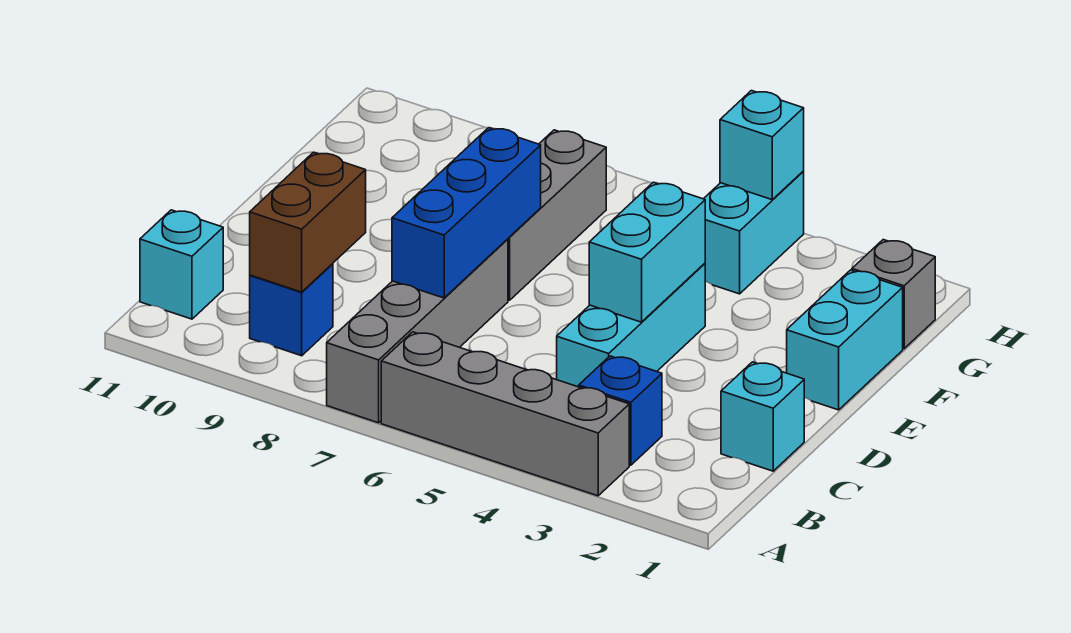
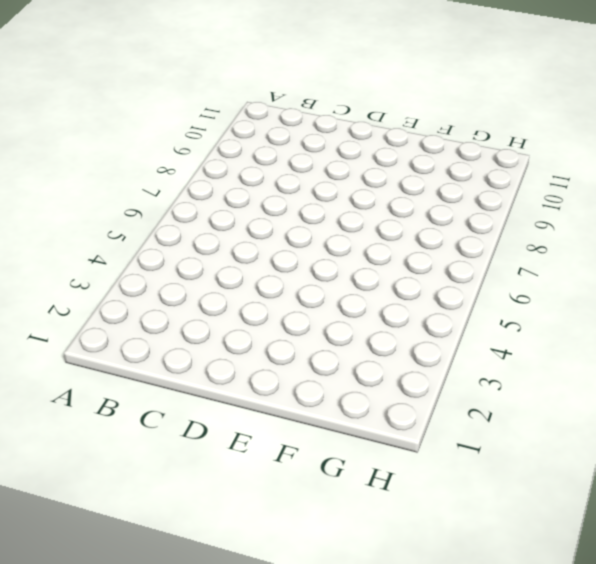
none -> grey 1x4 brick [381,332,629,496]
none -> grey 1x4 brick [327,239,508,423]
none -> blue 1x1 brick [579,356,662,465]

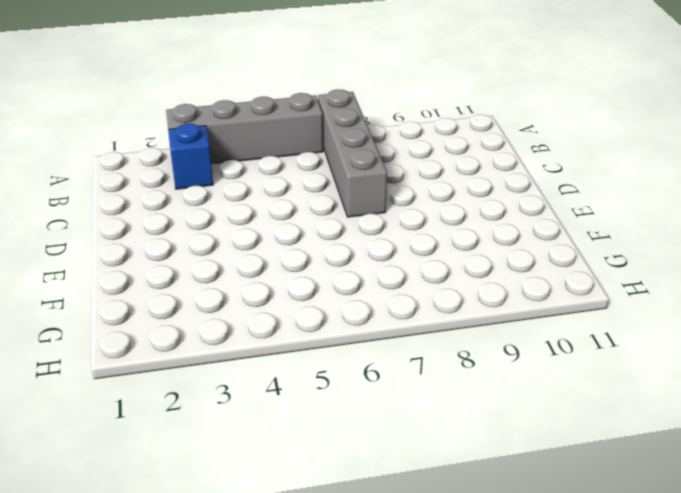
none -> blue 1x1 brick [250,264,333,356]
none -> cyan 1x1 brick [140,210,223,319]
none -> cyan 1x1 brick [721,362,804,471]

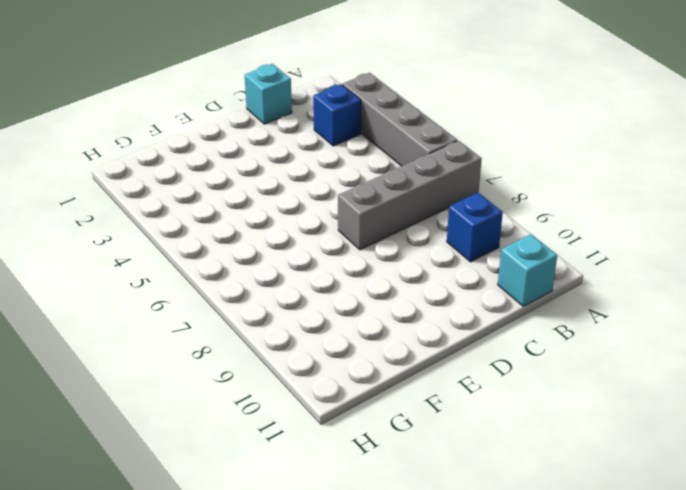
none -> cyan 1x3 brick [557,263,705,387]
none -> cyan 1x2 brick [787,270,903,410]
none -> grey 1x3 brick [508,130,606,300]

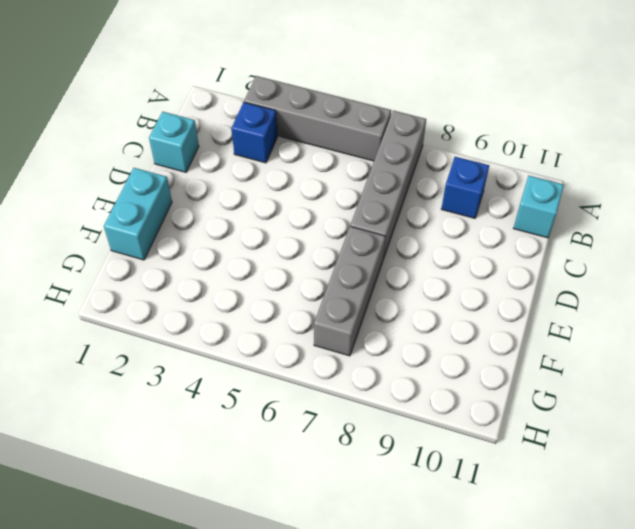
none -> cyan 1x3 brick [557,263,705,387]
none -> grey 1x1 brick [852,240,935,349]
none -> cyan 1x2 brick [704,172,804,294]

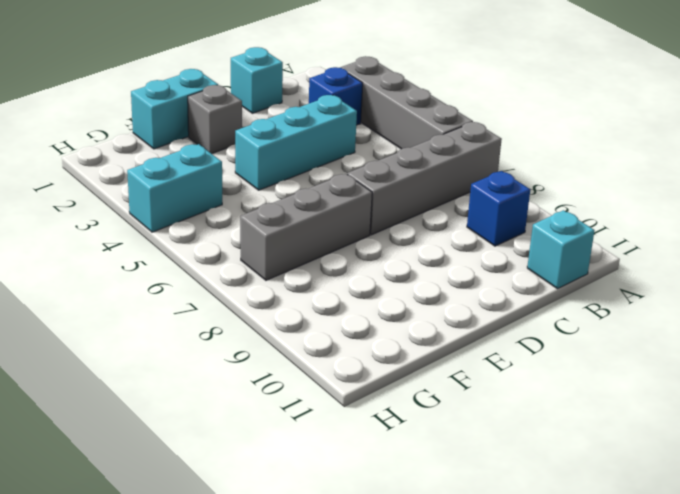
grey 1x1 brick [188,85,242,154] -> grey 1x1 brick moved to [852,240,935,349]
none -> brown 1x2 brick [250,152,366,292]
none -> blue 1x3 brick [392,128,541,298]
none -> cyan 1x2 brick [589,182,705,322]

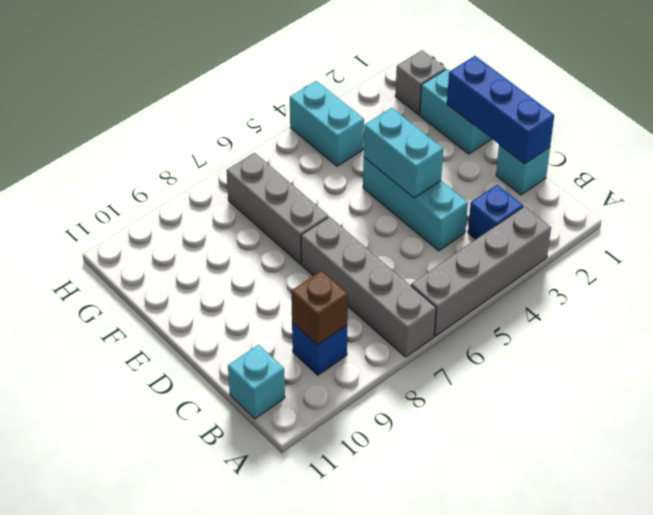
brown 1x1 brick [291,271,348,345] -> brown 1x2 brick [250,152,366,292]
blue 1x3 brick [447,56,554,164] -> blue 1x3 brick moved to [392,128,541,298]
none -> cyan 1x1 brick [720,91,804,200]

